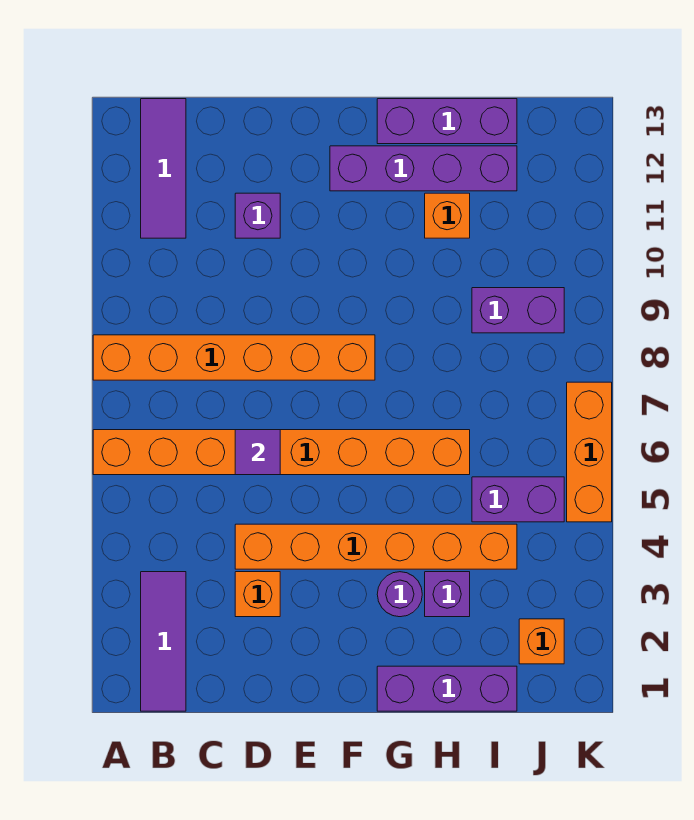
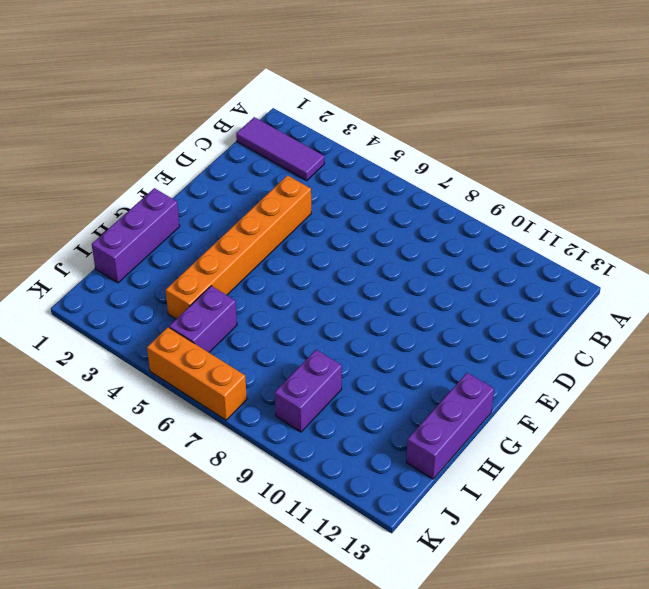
none -> orange 1x8 brick [93,430,470,475]
none -> orange 1x6 brick [93,335,375,380]
none -> purple 1x3 tile [141,99,186,238]

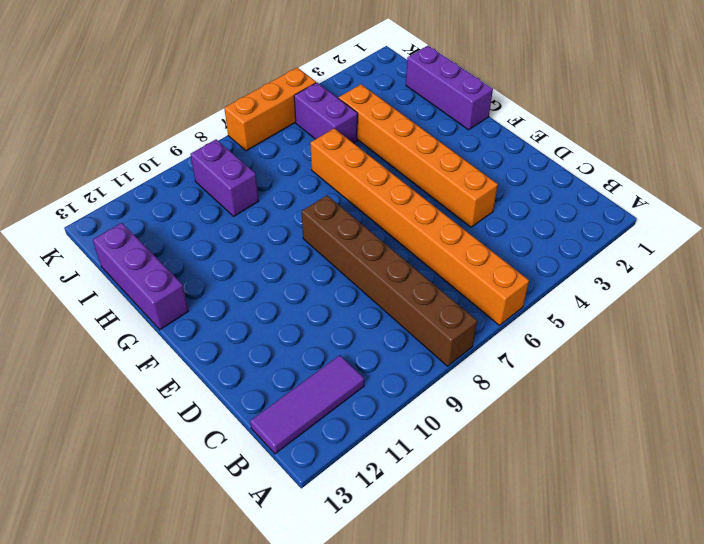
brown 1x6 brick [302,195,477,366] -> orange 1x6 brick [93,335,375,380]
none -> purple 1x3 tile [141,572,186,711]
none -> orange 1x1 brick [235,572,280,617]
none -> purple 1x1 brick [235,193,280,238]

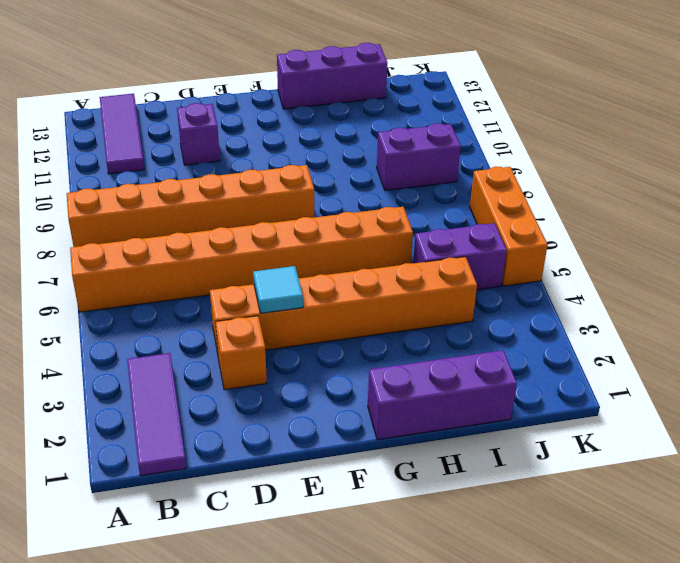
cyan 1x1 tile [253,266,303,313] -> none
none -> purple 1x4 brick [330,146,517,191]
none -> purple 1x1 round brick [377,572,422,617]
none -> purple 1x1 brick [425,572,470,617]

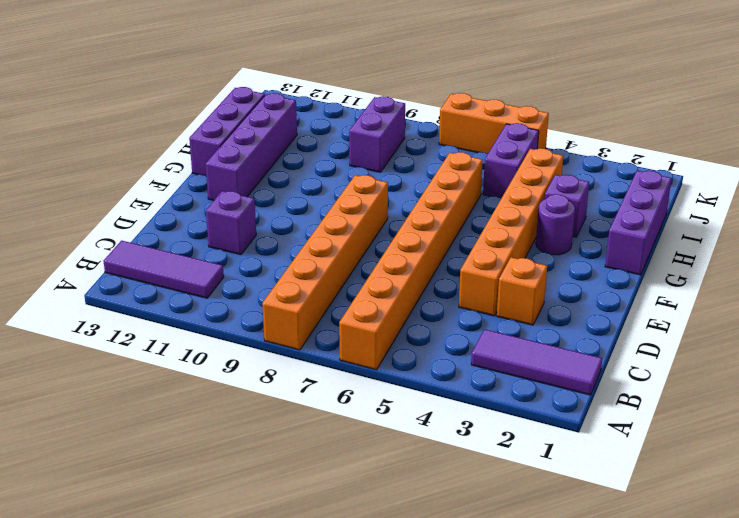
none -> orange 1x1 brick [425,193,470,238]
none -> orange 1x1 brick [519,619,564,664]
none -> purple 1x1 tile [235,430,280,475]

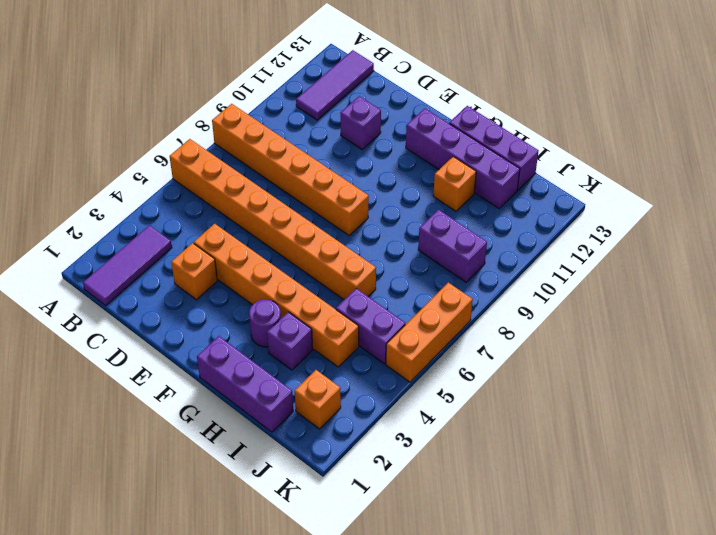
none -> purple 1x1 tile [235,430,280,475]

